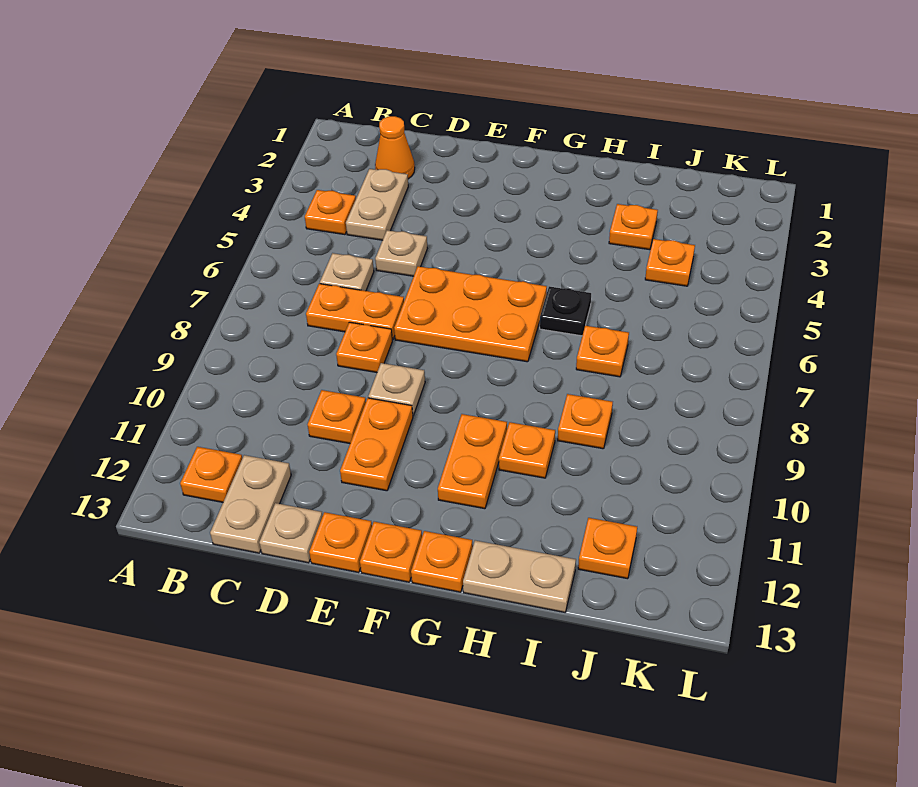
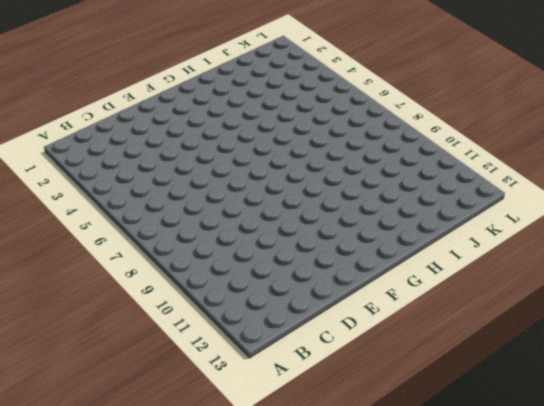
none -> orange 1x1 plate [305,190,356,235]
none -> orange 1x1 plate [180,447,242,502]
none -> orange 1x1 cone [375,116,415,179]

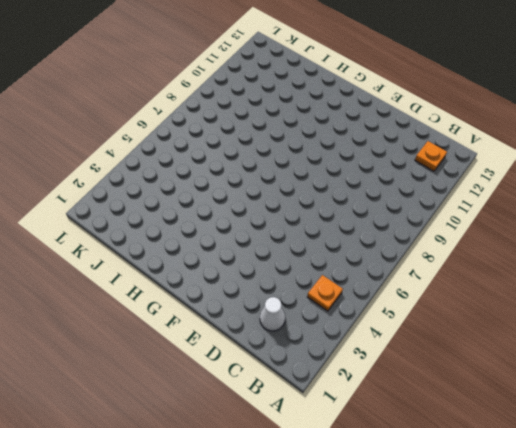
white 1x1 cone [260,297,285,331] -> orange 1x1 cone [375,116,415,179]
none -> tan 1x2 plate [346,169,408,240]
none -> tan 1x1 plate [320,253,374,291]
none -> orange 1x2 plate [306,284,404,340]

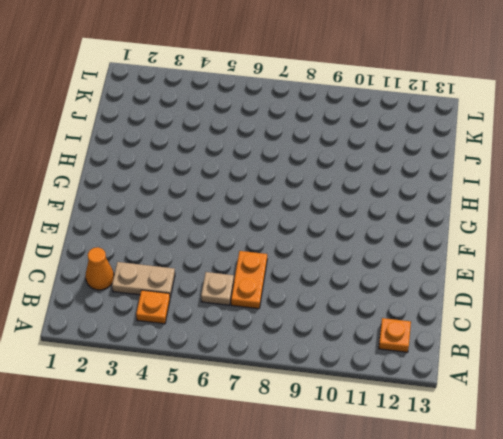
none -> tan 1x2 plate [210,455,291,553]
none -> tan 1x1 plate [375,230,427,276]
none -> orange 1x1 plate [336,322,392,373]

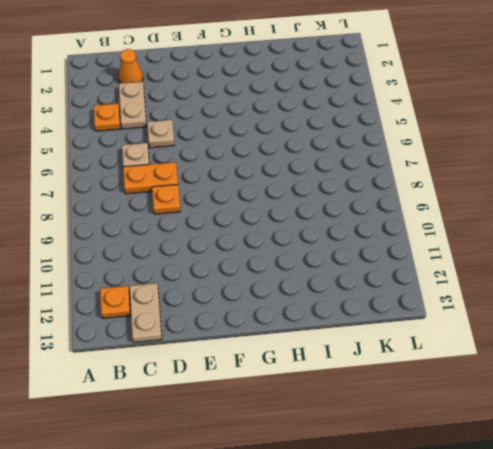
none -> orange 1x1 plate [308,390,366,443]
none -> tan 1x1 plate [259,503,323,563]
none -> orange 2x3 plate [394,266,547,362]

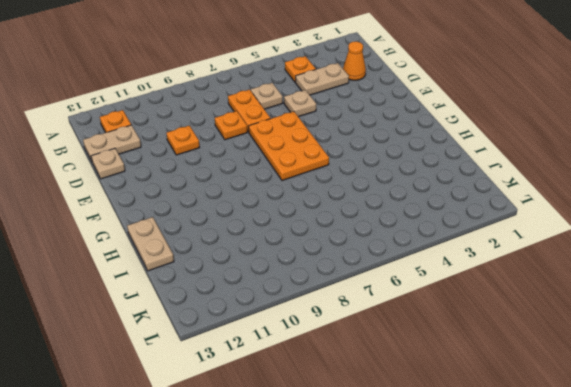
none -> tan 1x1 plate [368,363,425,416]
none -> orange 1x2 plate [340,398,413,491]
none -> orange 1x1 plate [309,512,372,573]

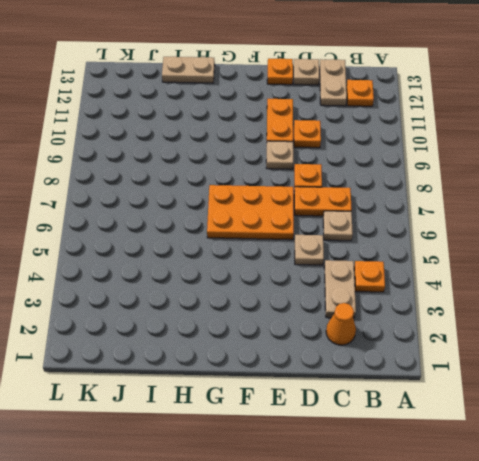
none -> orange 1x1 plate [360,522,422,582]
none -> orange 1x2 plate [438,414,507,509]
none -> orange 1x1 plate [411,531,473,592]

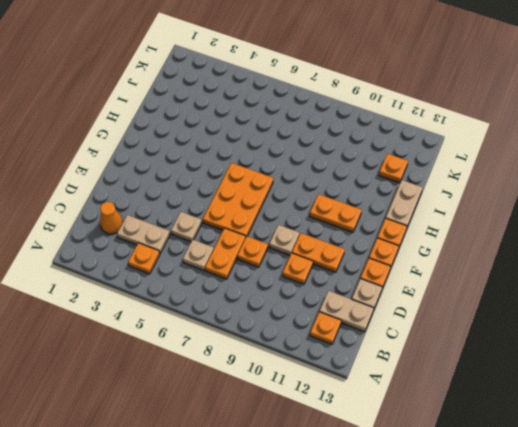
none -> black 1x1 plate [540,286,591,336]
none -> orange 1x1 plate [499,422,555,478]
none -> orange 1x1 plate [609,204,658,250]

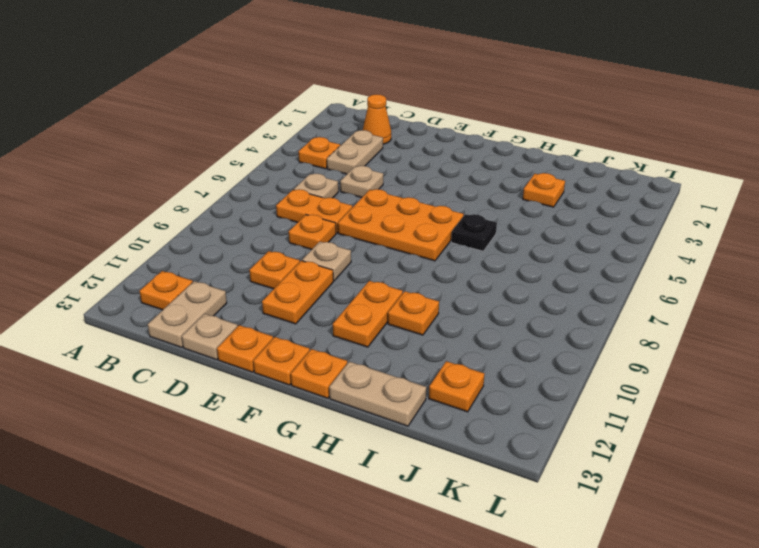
none -> orange 1x1 plate [576,325,629,377]
none -> orange 1x1 plate [558,394,613,449]
none -> orange 1x1 plate [645,239,695,286]

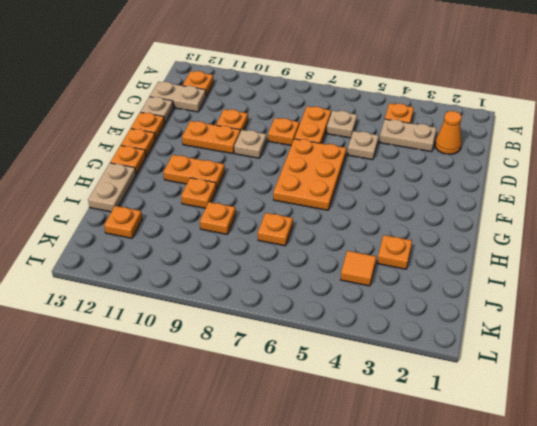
orange 1x1 tile [341,251,376,286] -> orange 1x1 plate [645,239,695,286]
none -> black 1x1 plate [540,286,591,336]

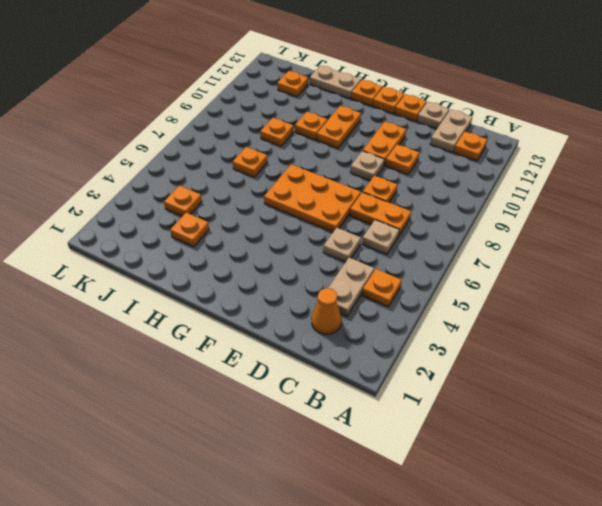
none -> black 1x1 plate [540,286,591,336]

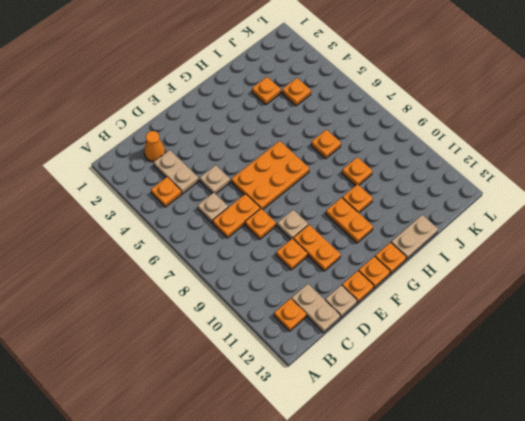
none -> black 1x1 plate [540,286,591,336]
none -> orange 1x1 plate [578,518,637,579]

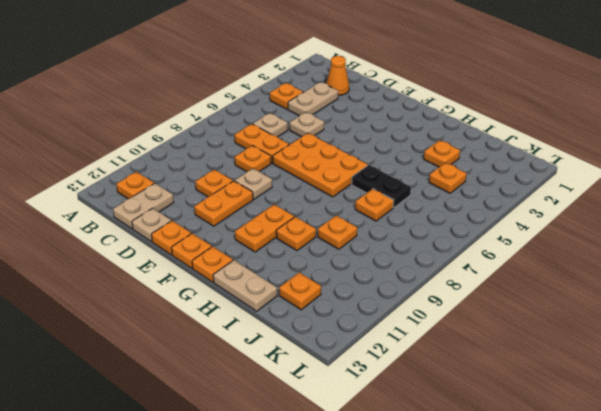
black 1x2 plate [352,165,411,208] -> black 1x1 plate [540,286,591,336]

